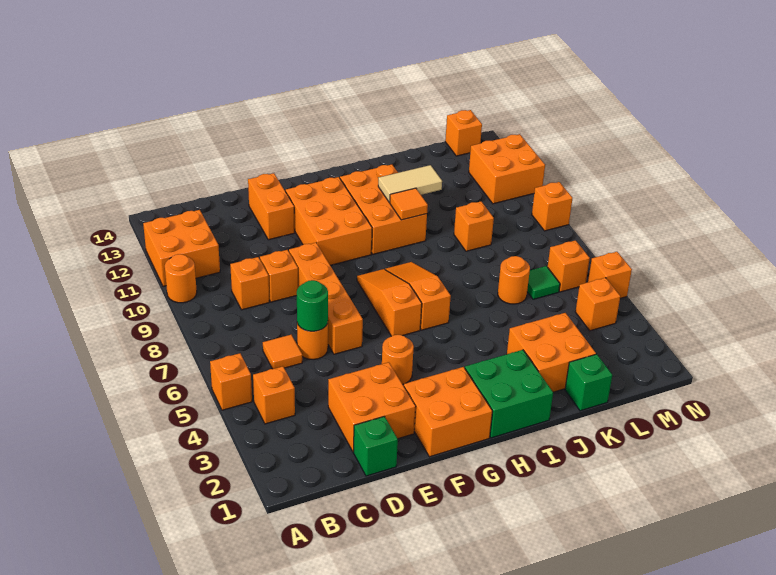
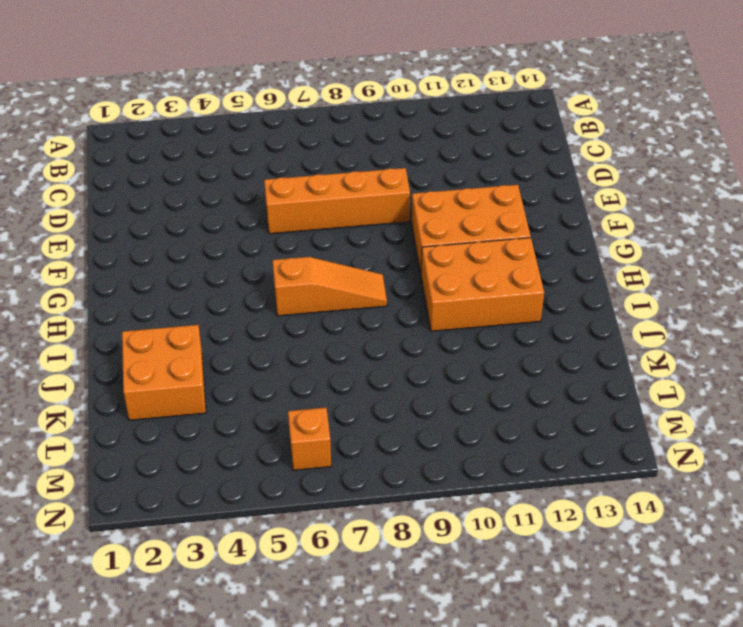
none -> orange 1x1 brick [210,353,252,410]
none -> orange 1x1 round brick [165,254,197,303]
none -> orange 2x2 brick [143,210,220,286]
none -> orange 1x1 brick [253,366,295,424]

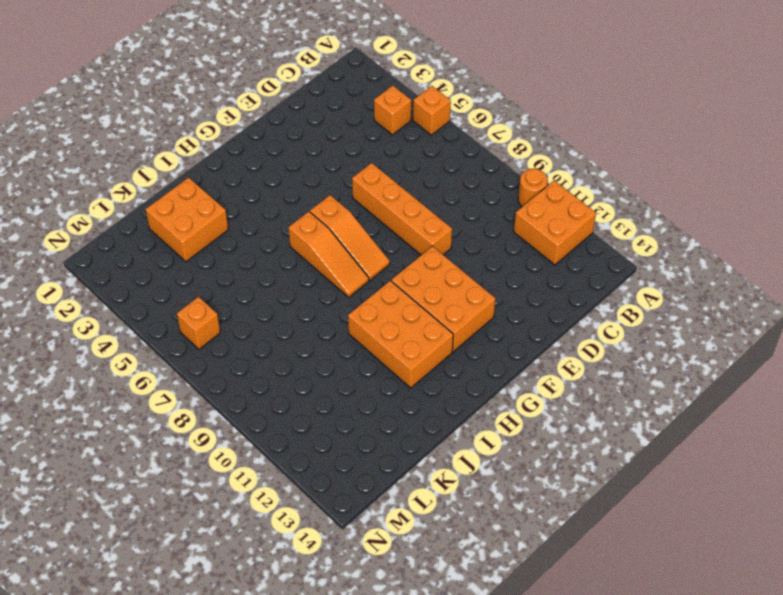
none -> orange 1x1 tile [263,335,302,369]
none -> orange 1x1 brick [230,257,269,310]
none -> green 1x1 brick [354,416,398,476]
none -> orange 2x2 brick [328,362,416,452]

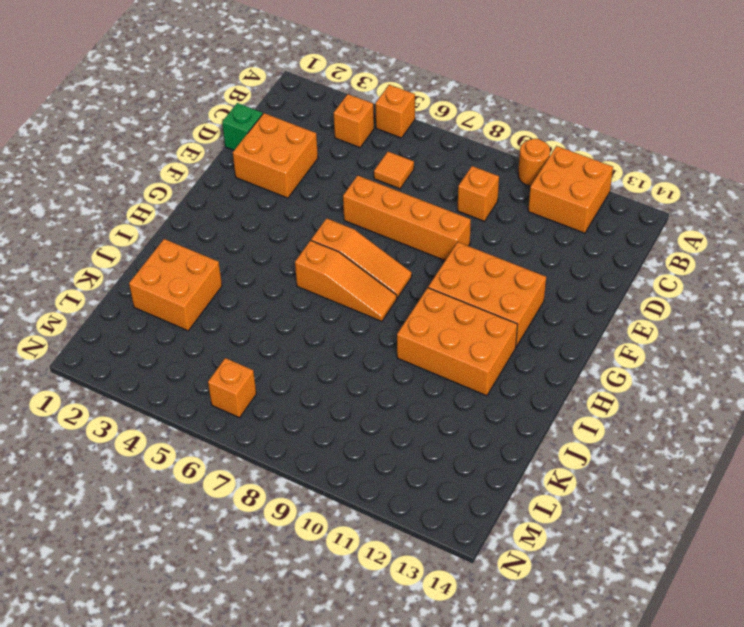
none -> orange 1x1 round brick [297,323,328,360]
none -> orange 1x1 brick [260,250,298,302]
none -> orange 1x2 brick [248,173,295,240]
none -> orange 2x2 brick [404,367,492,457]

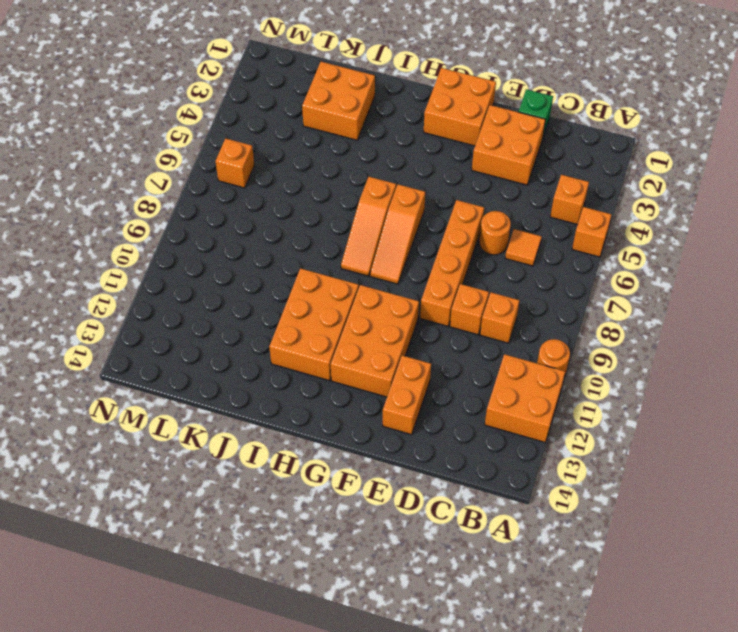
none -> orange 1x1 round brick [382,335,414,384]
none -> green 2x2 brick [465,350,553,438]
none -> green 1x1 brick [565,354,612,411]
none -> orange 1x1 round brick [498,256,530,304]

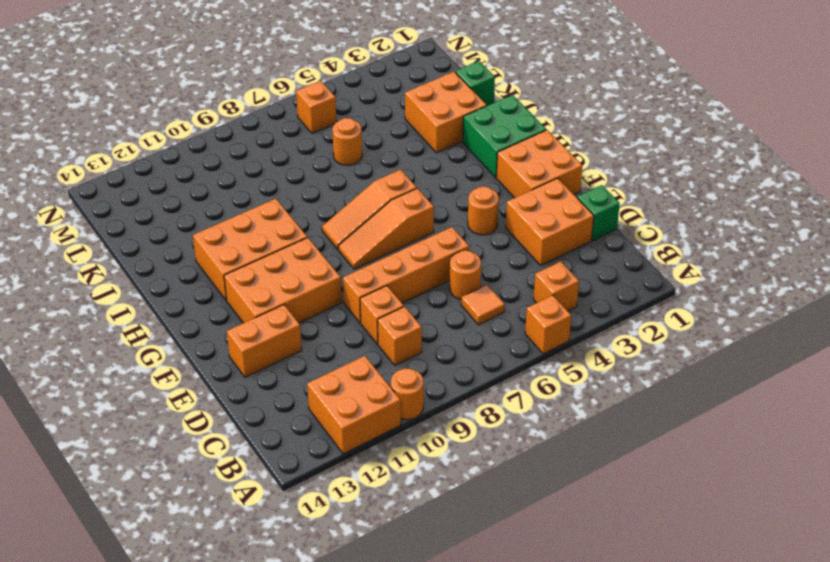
none -> orange 1x1 brick [454,201,494,251]
none -> green 1x1 tile [527,266,560,299]
none -> orange 1x1 brick [575,278,620,331]
none -> orange 2x2 brick [469,134,545,204]

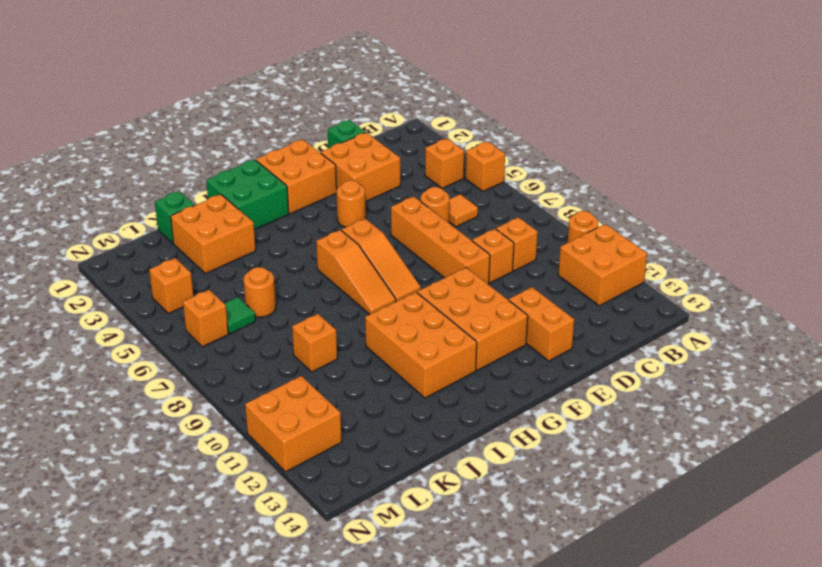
none -> orange 1x1 brick [445,110,482,156]
none -> orange 1x1 brick [588,252,632,298]
none -> orange 1x1 brick [532,182,572,231]
none -> green 1x1 round brick [297,280,328,331]

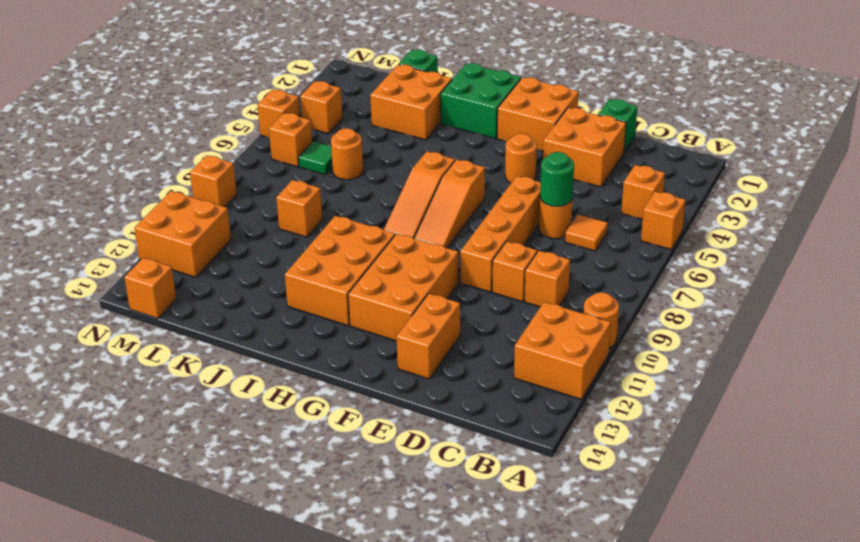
none -> orange 1x1 tile [390,188,428,220]
none -> tan 1x2 tile [378,165,442,203]

